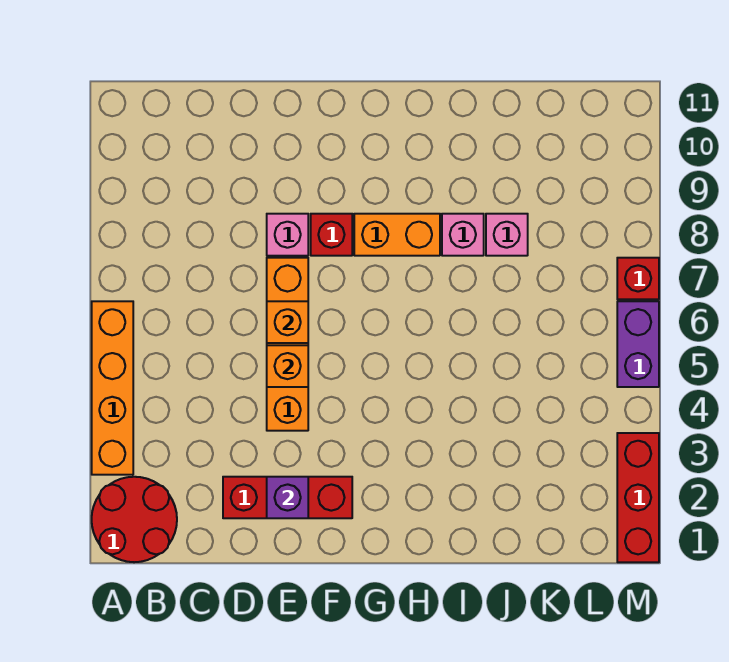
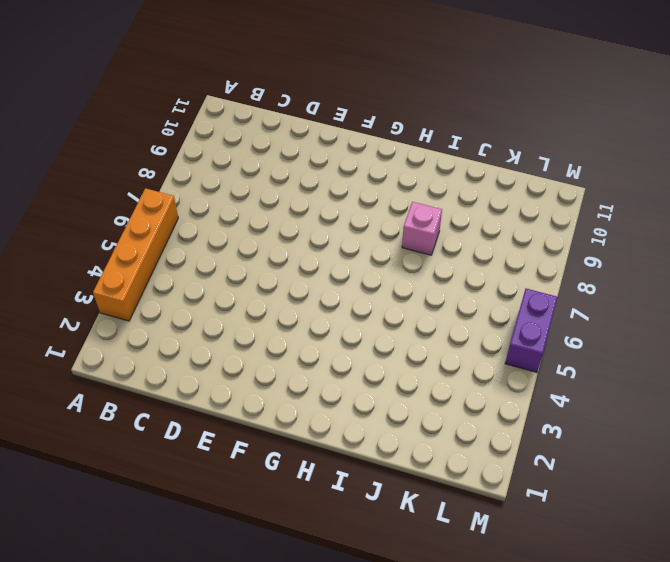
none -> red 2x2 round brick [92,477,177,562]
none -> red 1x3 brick [223,477,352,518]
none -> orange 1x4 brick [267,258,308,431]

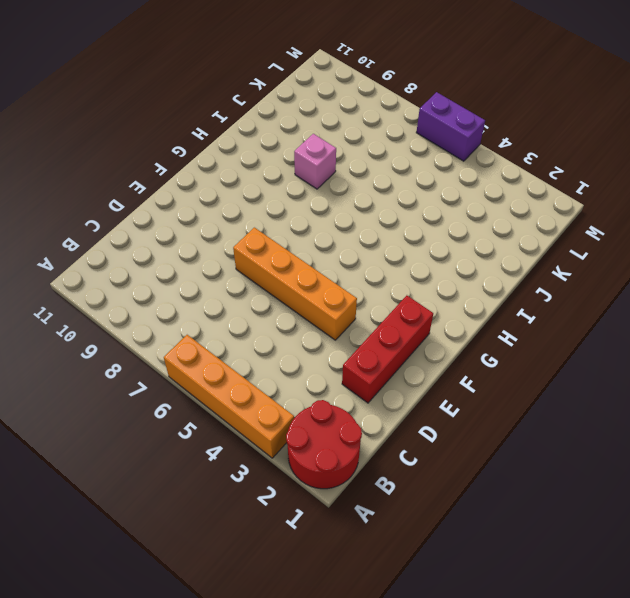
none -> pink 1x1 brick [267,214,308,256]
none -> red 1x1 brick [311,214,352,256]
none -> orange 1x2 brick [354,214,440,256]

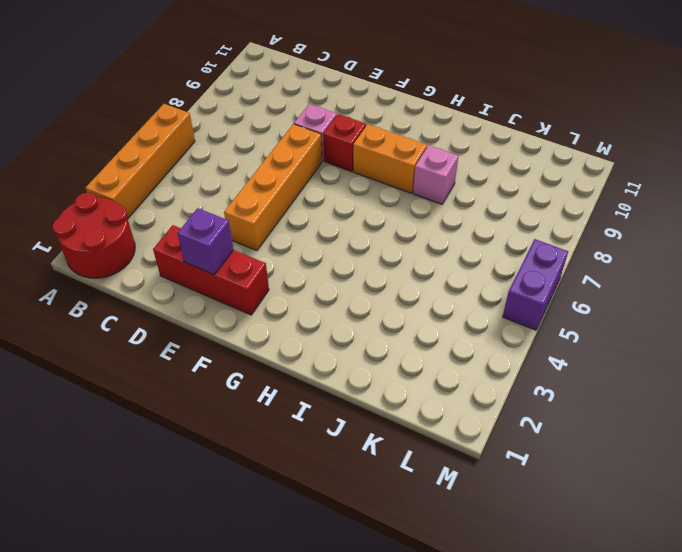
none -> pink 1x1 brick [486,214,528,256]
none -> red 1x3 brick [617,433,659,562]
none -> red 1x1 brick [617,258,659,299]

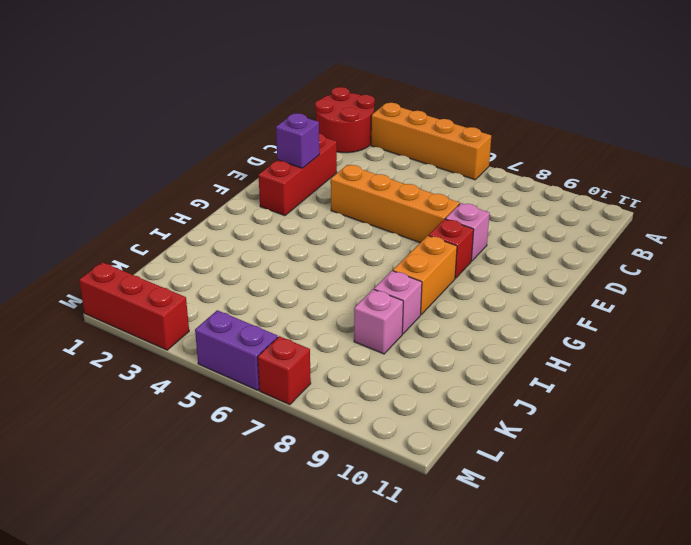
none -> orange 1x1 brick [267,345,308,387]
none -> orange 1x1 brick [267,301,308,343]

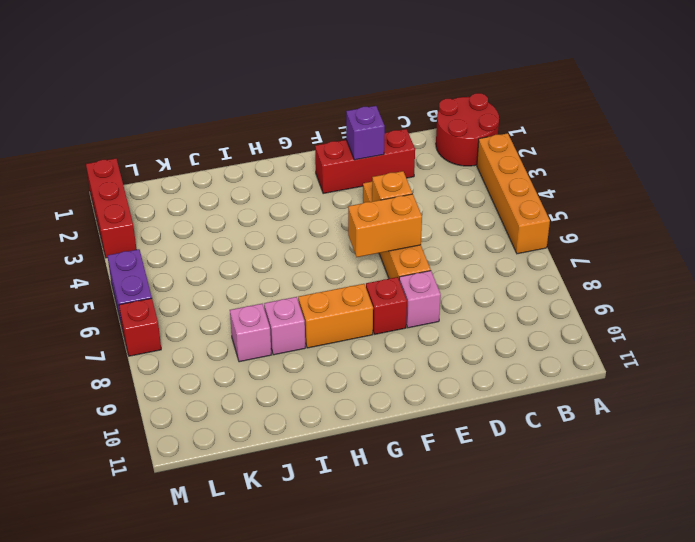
orange 1x2 brick [348,194,422,257] -> orange 1x1 brick [267,301,308,343]

